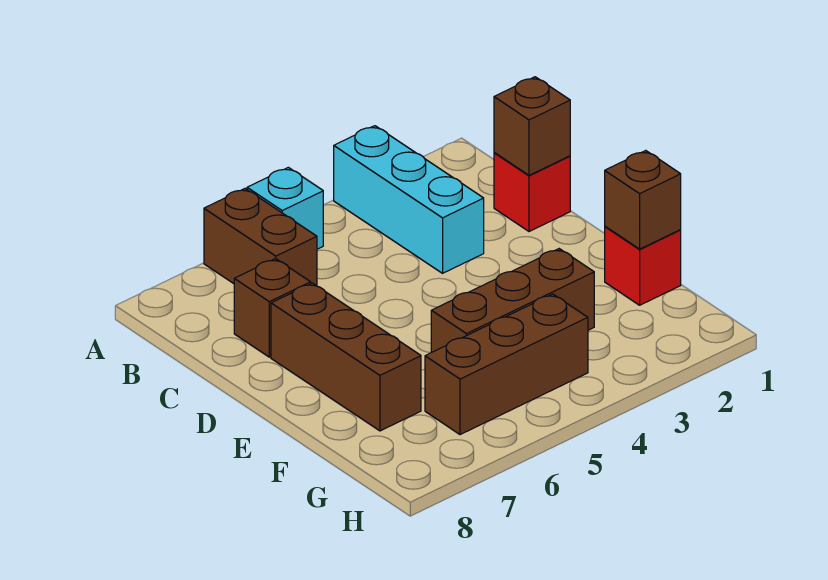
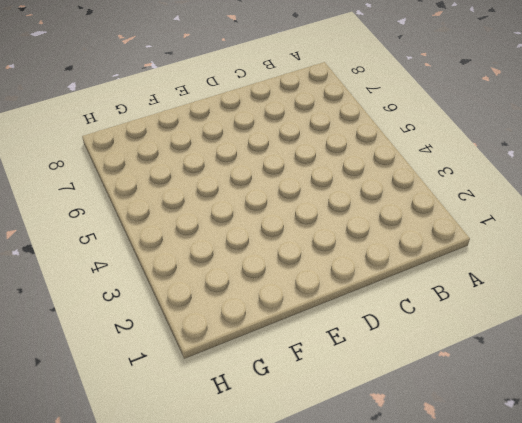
none -> cyan 1x3 brick [334,126,484,273]
none -> cyan 1x1 brick [247,167,323,249]

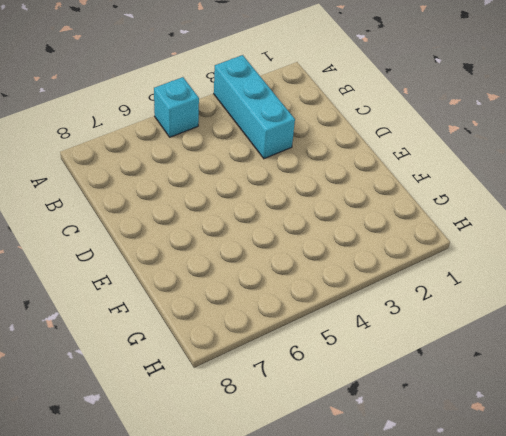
none -> brown 1x2 brick [204,189,317,286]
none -> red 1x1 brick [494,153,570,231]

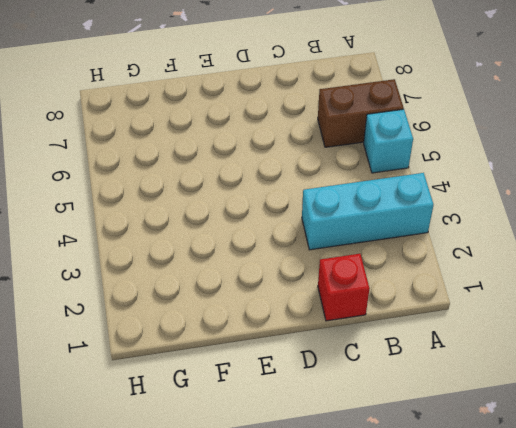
none -> brown 1x1 brick [234,258,311,357]
none -> brown 1x3 brick [271,283,421,431]

